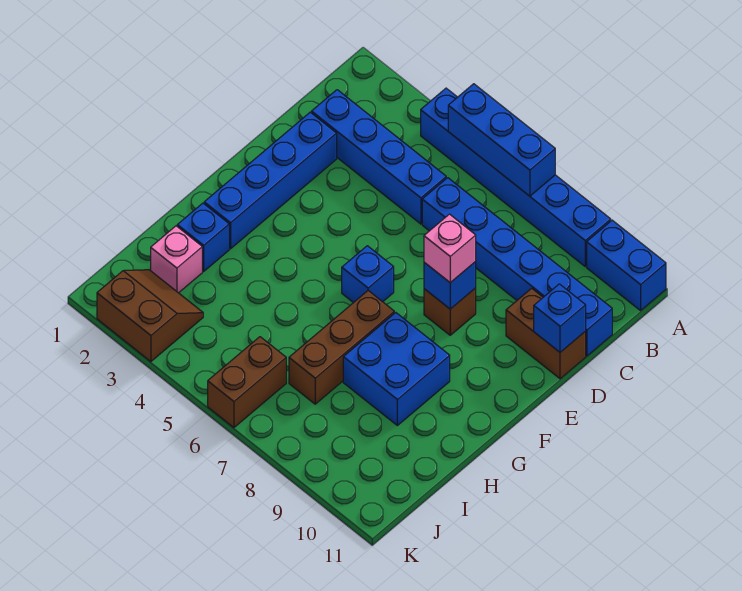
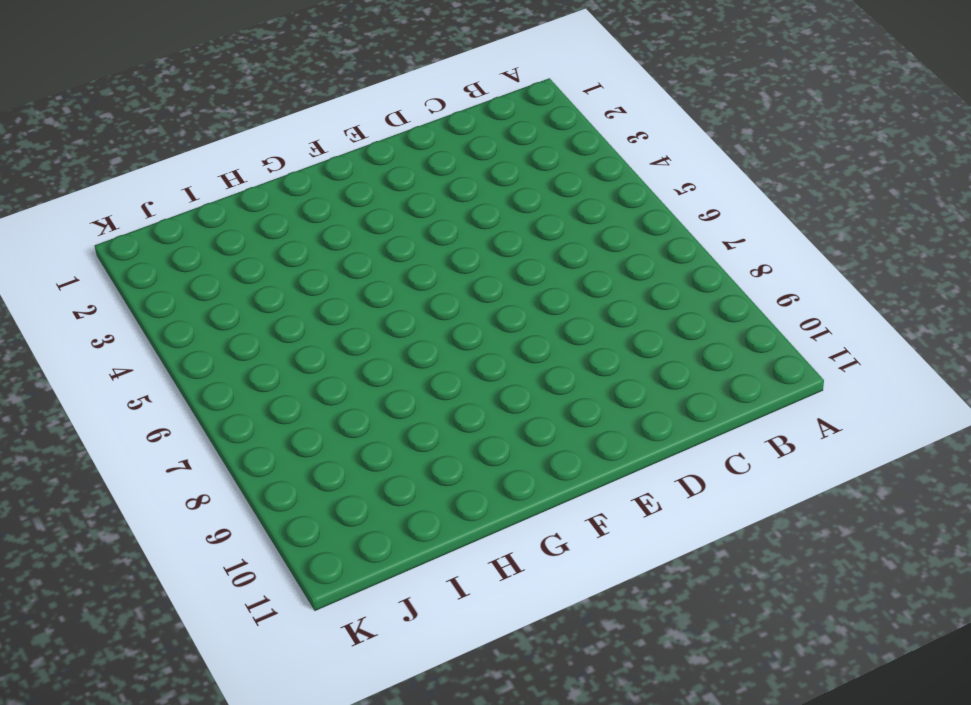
none -> blue 1x6 brick [421,88,611,266]
none -> blue 1x2 brick [587,220,666,311]
none -> blue 1x4 brick [312,90,446,224]

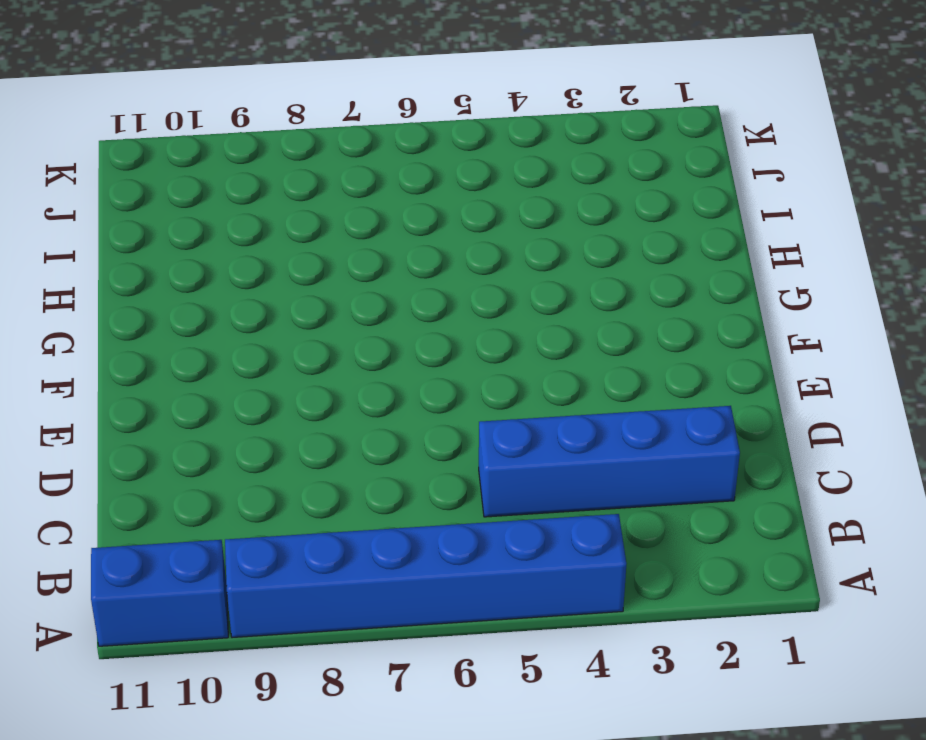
none -> blue 1x6 brick [422,178,612,356]
none -> blue 1x4 brick [204,112,337,249]
none -> brown 1x2 brick [506,288,586,379]

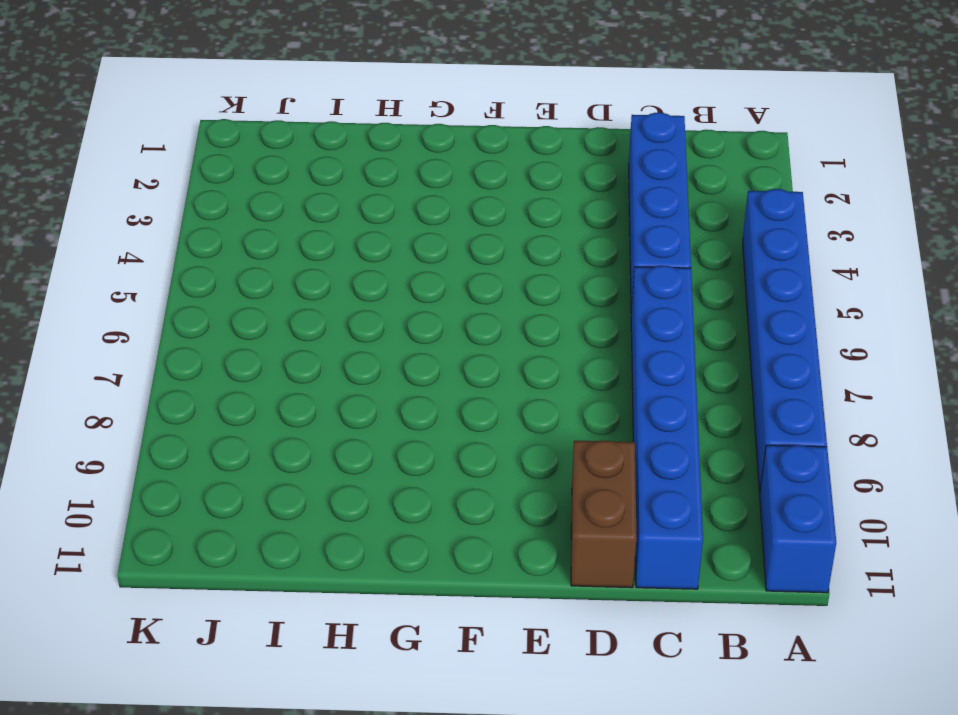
none -> blue 1x4 brick [204,112,337,249]
none -> brown 1x1 brick [424,288,476,335]
none -> blue 1x1 brick [342,246,394,303]

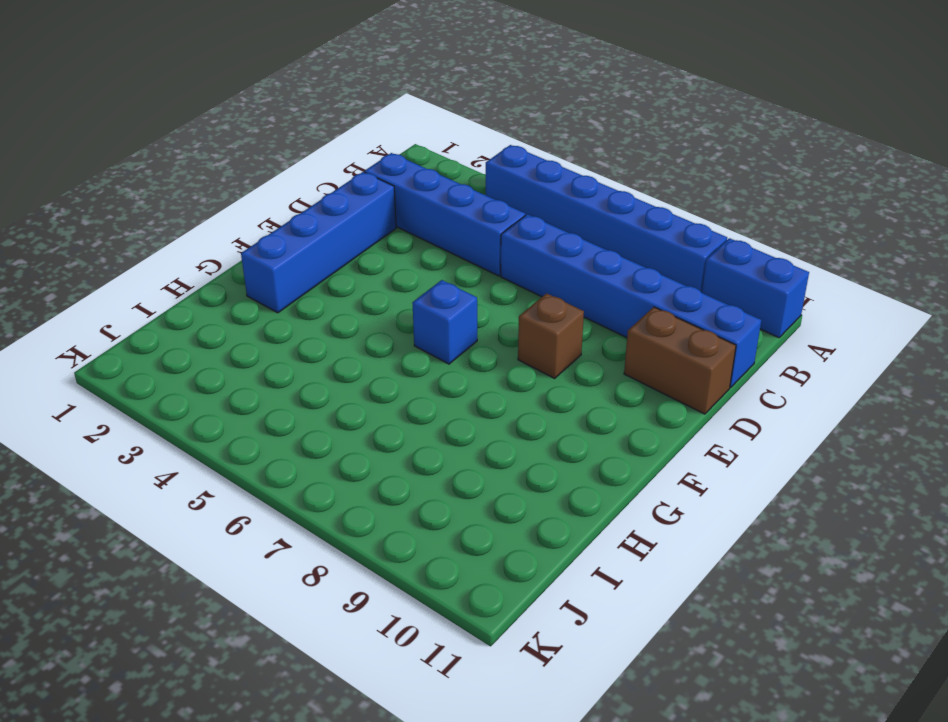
none -> brown 1x3 brick [289,291,394,404]
none -> blue 2x2 brick [343,313,450,425]
none -> blue 1x1 brick [177,203,229,271]

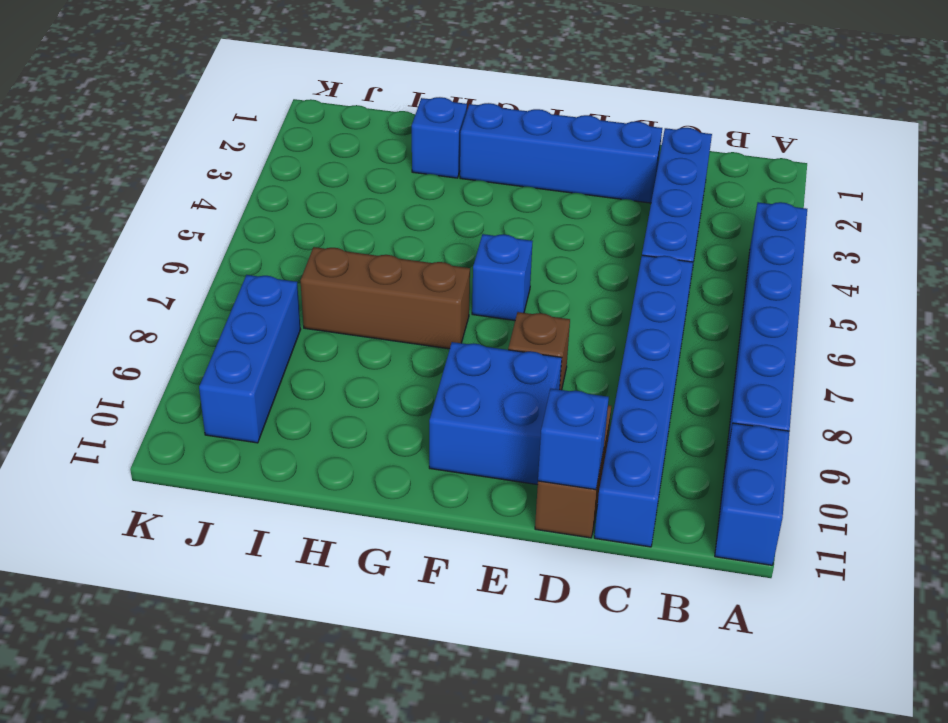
blue 2x2 brick [429,342,562,485] -> blue 2x2 brick moved to [343,313,450,425]
blue 1x3 brick [199,275,301,443] -> blue 1x3 brick moved to [448,84,555,196]
none -> pink 1x1 brick [151,226,202,293]
none -> brown 2x2 slope [97,270,203,362]
none -> brown 1x2 brick [208,337,286,428]

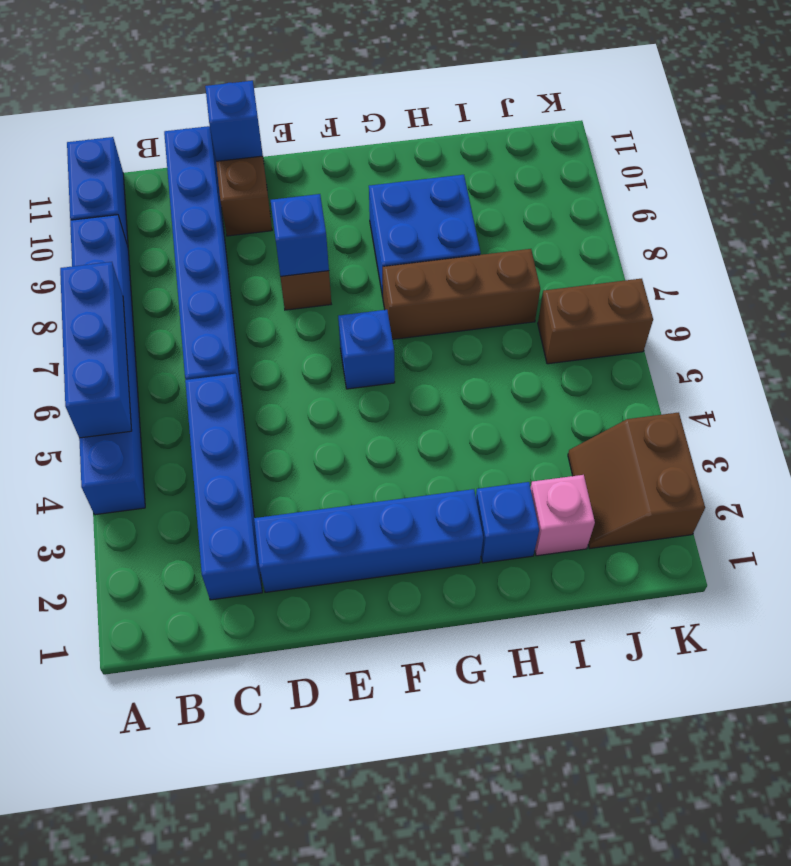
none -> pink 1x1 brick [424,214,476,283]

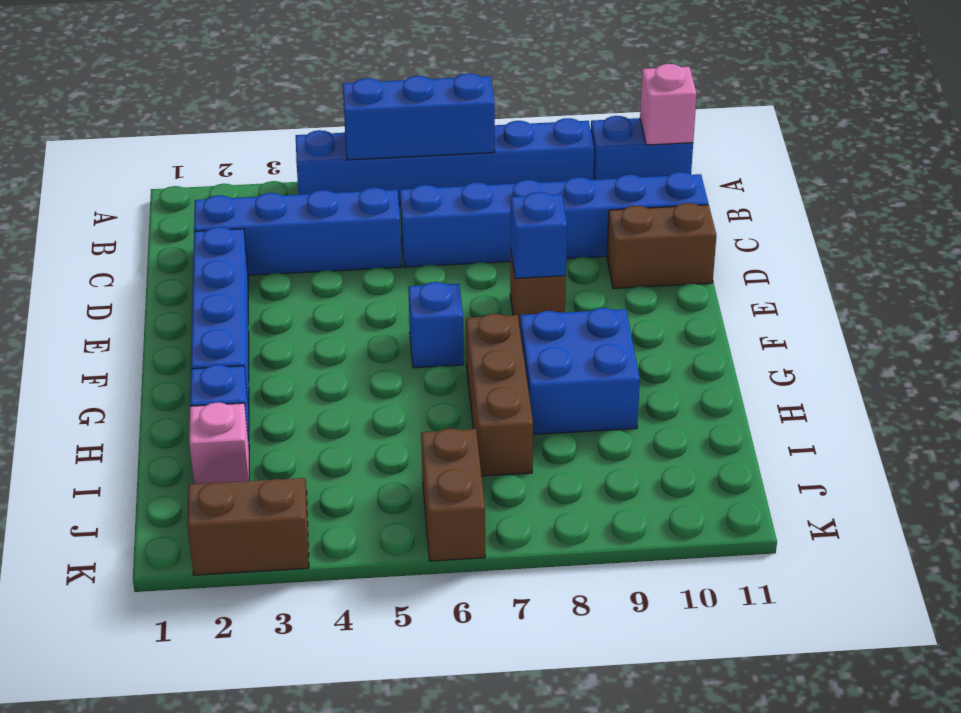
pink 1x1 brick [640,64,697,145] -> pink 1x1 brick moved to [424,214,476,283]
none -> blue 1x1 brick [534,284,586,352]

